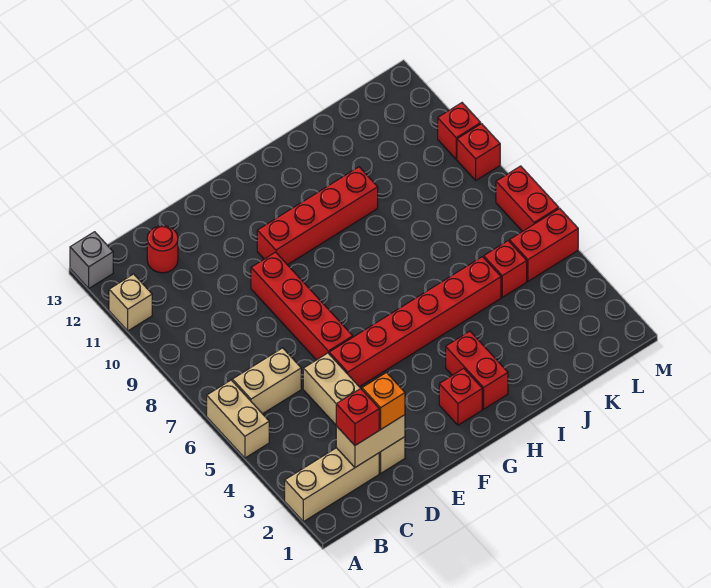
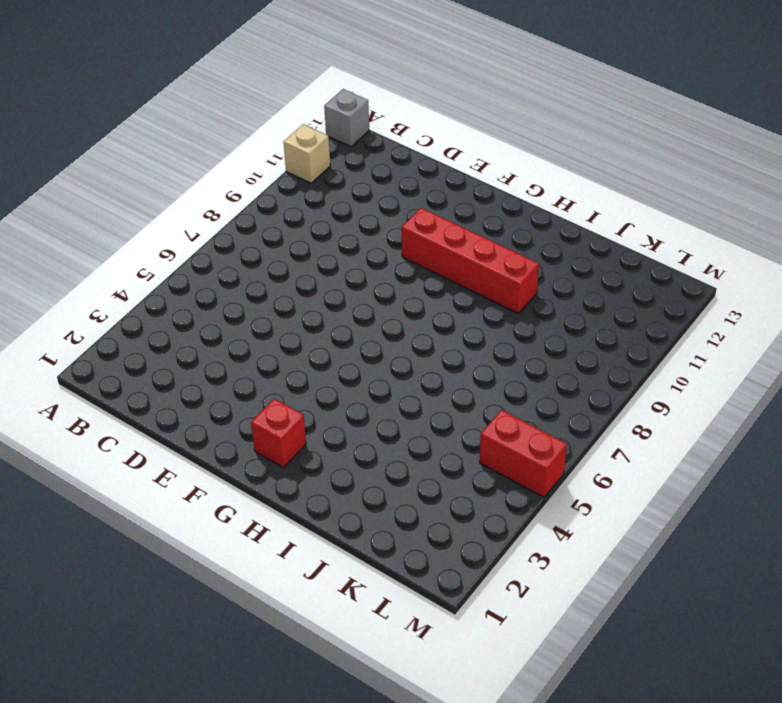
none -> tan 1x3 brick [285,448,379,522]
none -> tan 1x2 brick [207,380,269,458]
none -> tan 1x2 brick [232,348,301,414]

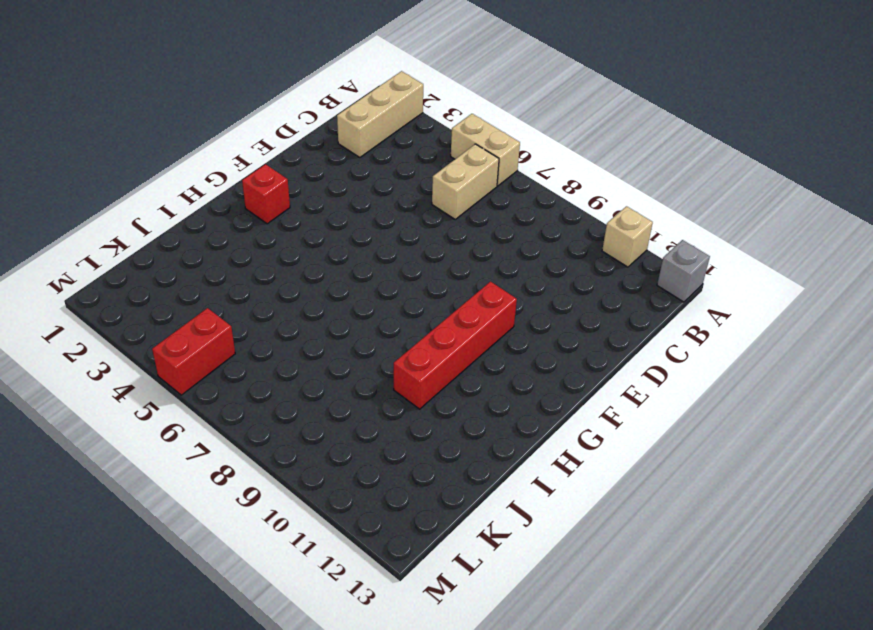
none -> red 1x1 round brick [147,226,178,273]
none -> tan 1x4 brick [303,353,405,473]
none -> red 1x6 brick [329,257,501,387]

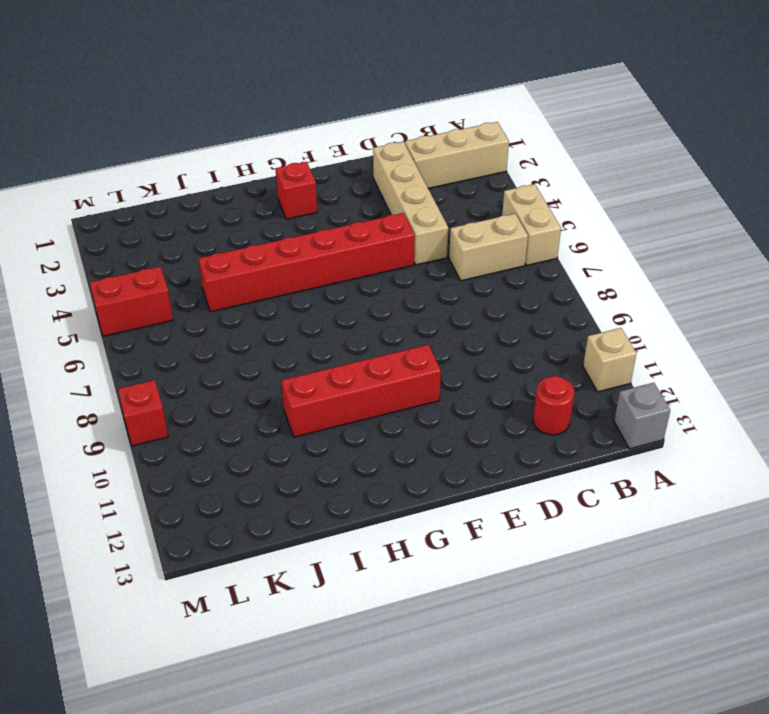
none -> red 1x4 brick [251,252,353,360]
none -> red 1x2 brick [446,331,508,409]
none -> red 1x1 brick [484,241,527,297]

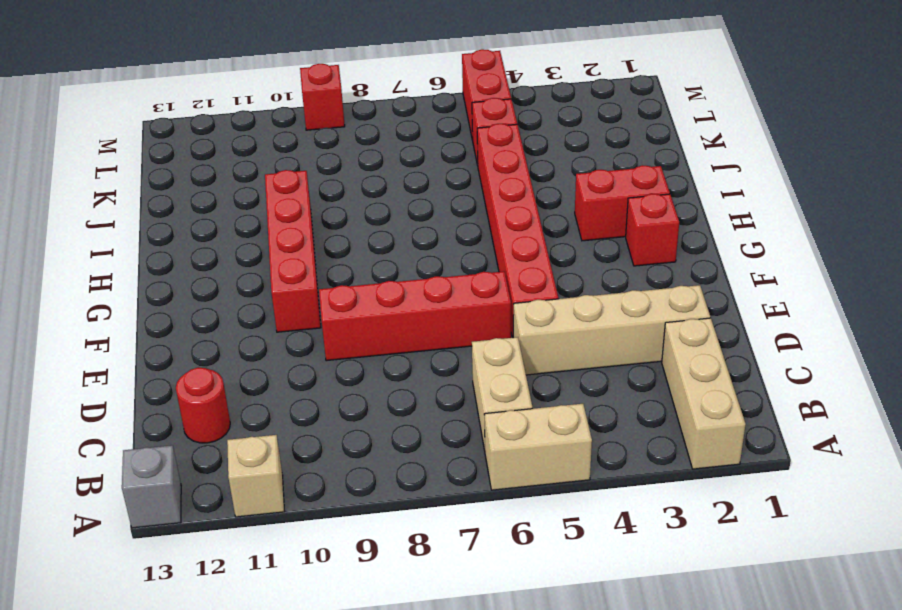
none -> red 1x2 brick [496,166,559,232]
none -> red 1x1 brick [438,103,481,159]
none -> tan 1x2 brick [336,415,405,467]

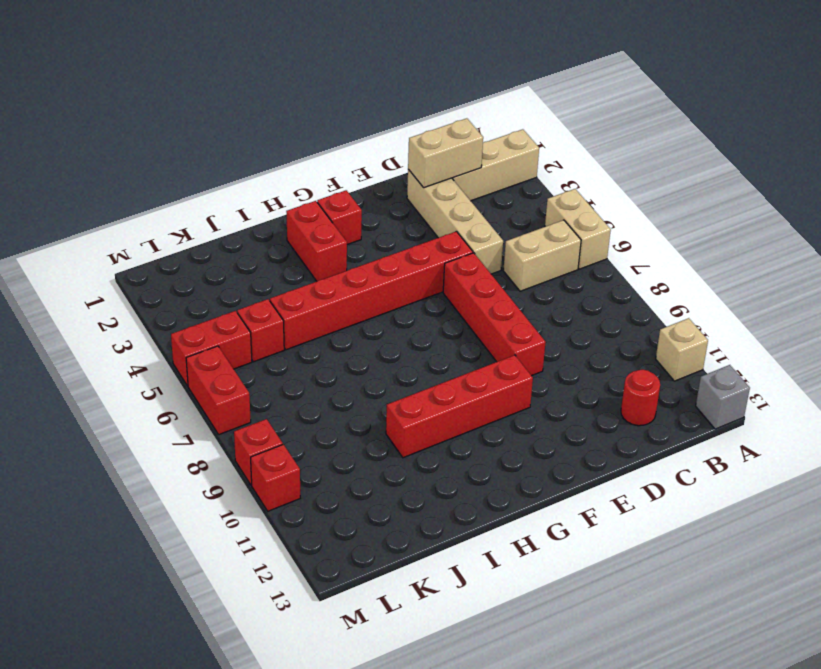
none -> red 1x1 brick [336,389,379,445]
none -> orange 1x1 brick [362,373,405,430]

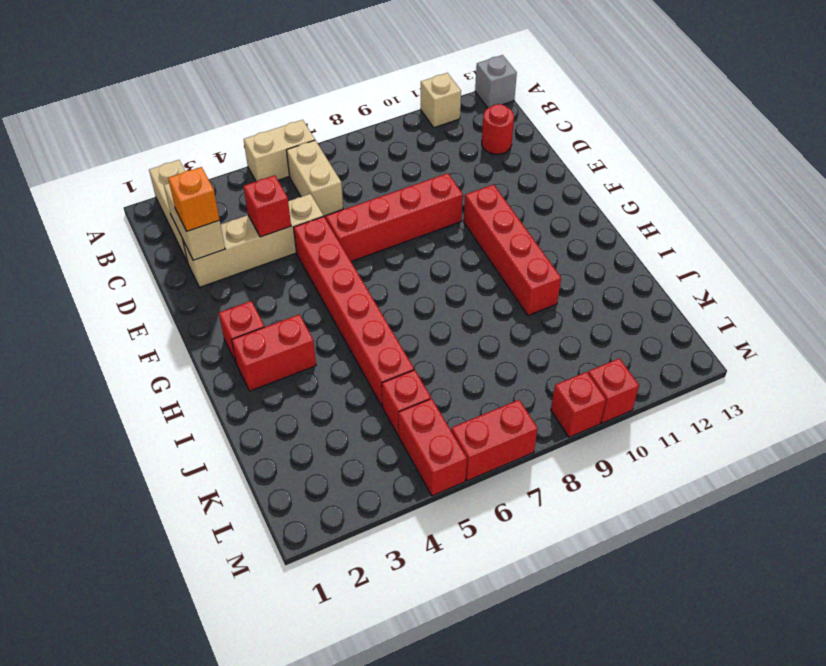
red 1x1 brick [243,175,291,237] -> red 1x1 brick moved to [336,389,379,445]

